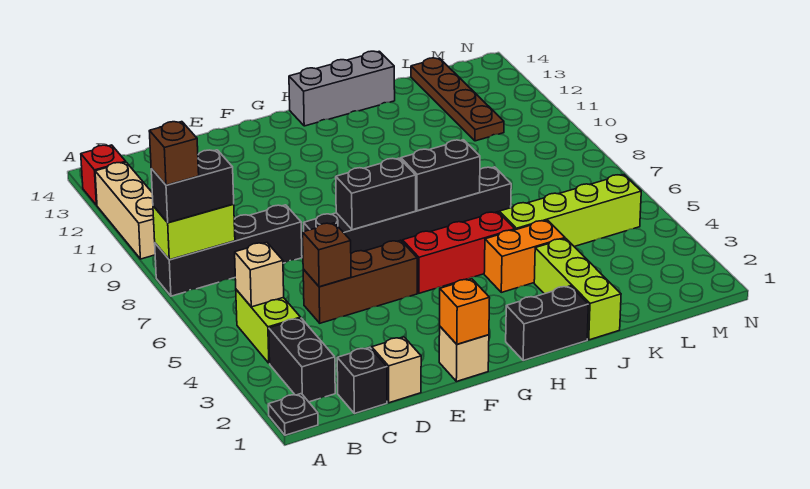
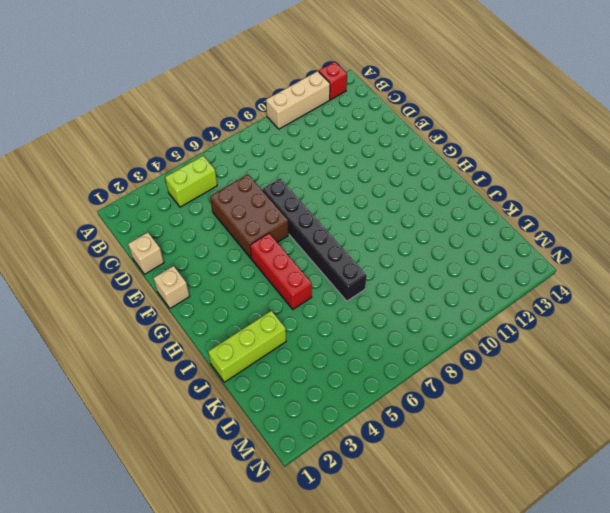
brown 2x3 brick [210,175,289,258] -> brown 1x3 brick [303,240,417,323]
none -> black 1x1 plate [268,394,318,435]
none -> black 1x4 brick [155,205,302,296]
none -> black 1x2 brick [269,318,335,402]

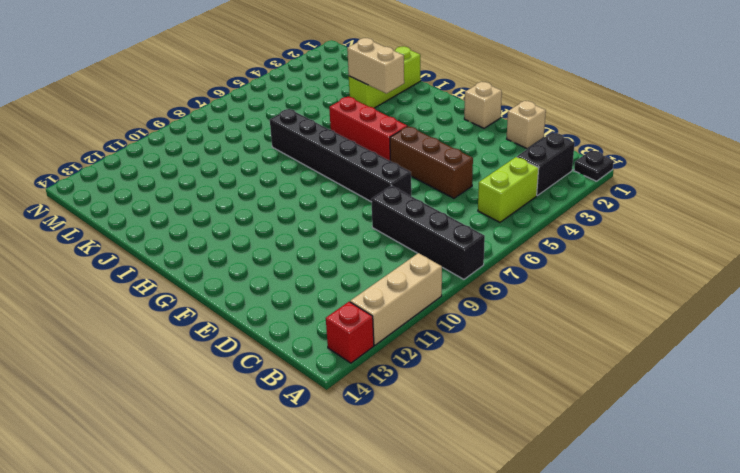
tan 1x2 brick [347,38,404,94] -> none
none -> black 1x1 brick [337,347,387,414]
none -> black 1x2 brick [506,286,588,360]
none -> grey 1x3 brick [289,51,395,126]

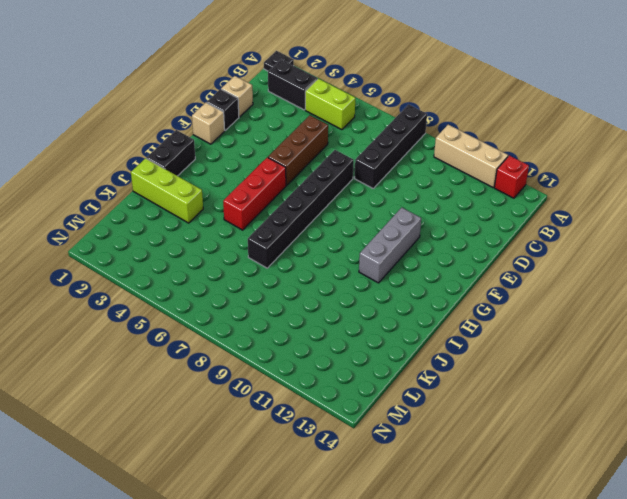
black 1x1 brick [207,89,239,130] -> black 1x1 brick moved to [337,347,387,414]
grey 1x3 brick [359,208,421,283] -> grey 1x3 brick moved to [289,51,395,126]
none -> orange 1x2 brick [484,220,565,292]
none -> lime 1x4 brick [499,175,641,247]
none -> brown 1x4 plate [411,58,504,141]

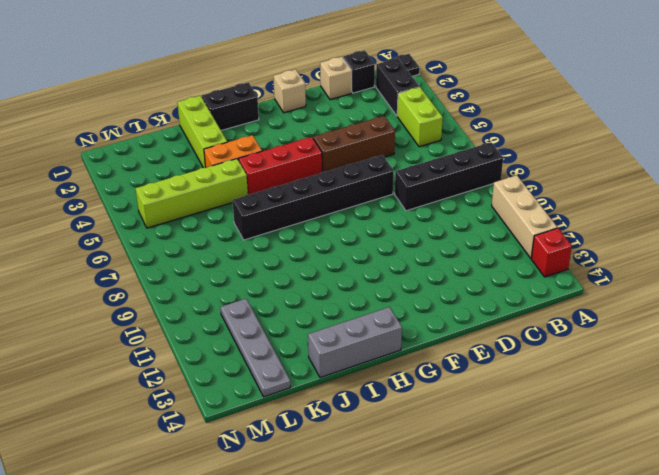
grey 1x4 plate [220,299,291,397] -> brown 1x4 plate [411,58,504,141]
none -> lime 1x2 brick [153,204,235,260]
none -> tan 1x1 brick [235,243,284,307]
none -> brown 1x1 brick [303,223,351,287]

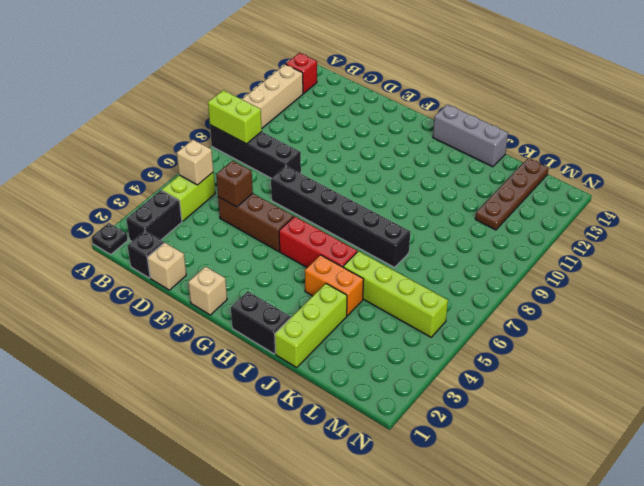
none -> orange 1x1 brick [440,279,490,344]
none -> black 1x2 brick [336,158,416,230]
none -> black 1x2 brick [401,140,480,211]

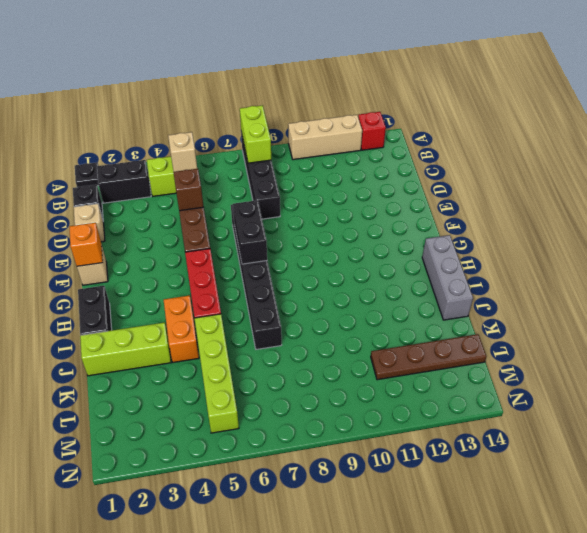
none -> black 1x2 brick [401,140,480,211]
none -> black 1x2 brick [151,150,234,223]
none -> brown 1x1 brick [149,122,199,185]

